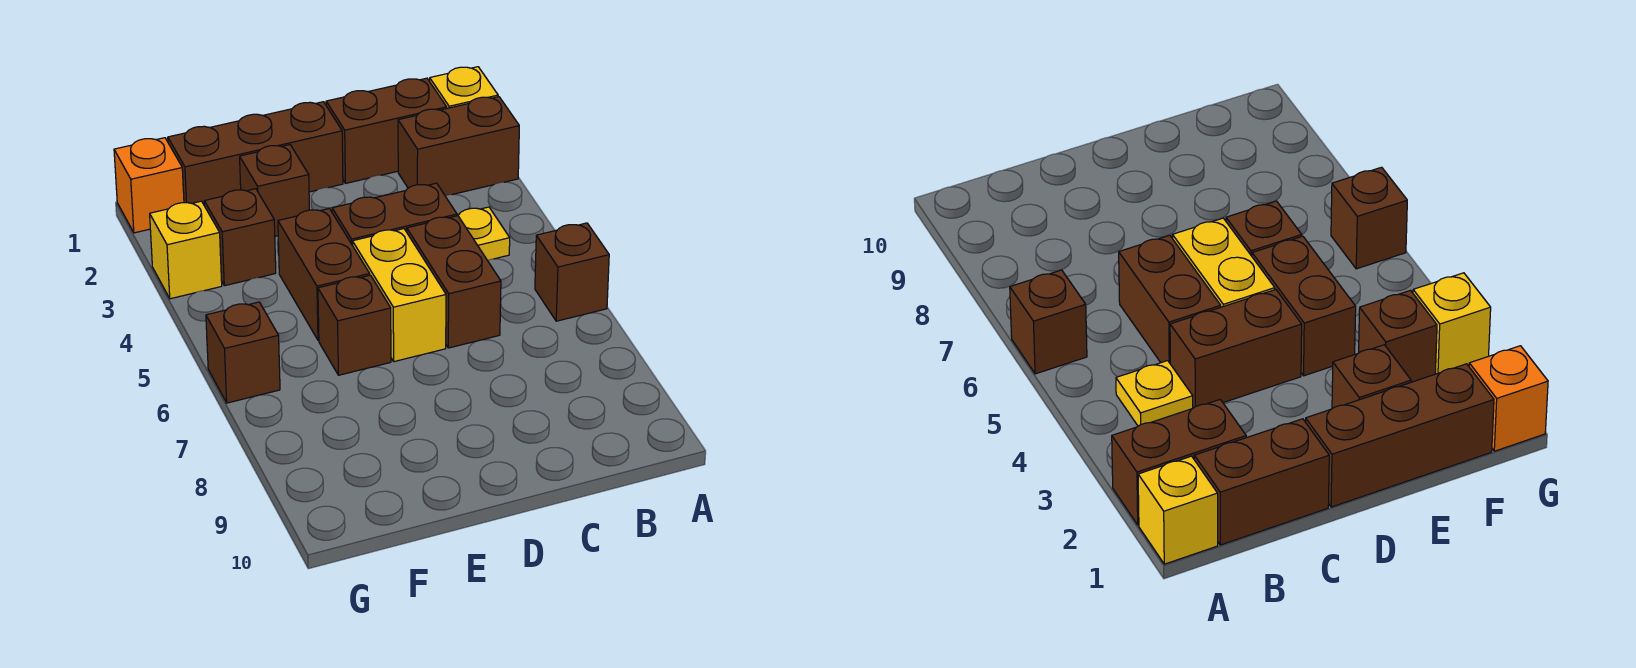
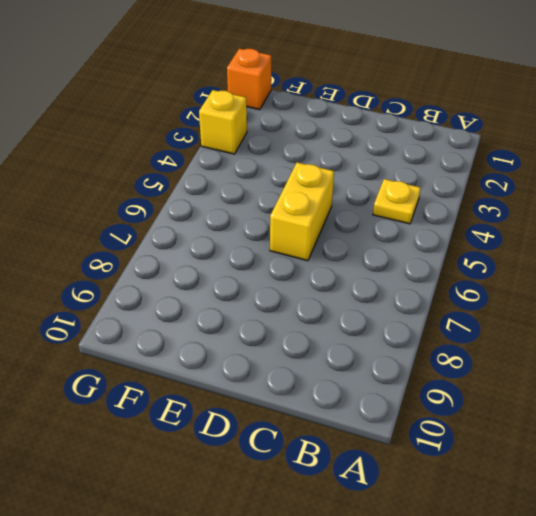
none -> yellow 1x1 brick [430,67,498,108]
none -> brown 1x2 brick [398,97,519,196]
none -> brown 1x1 brick [535,223,609,321]

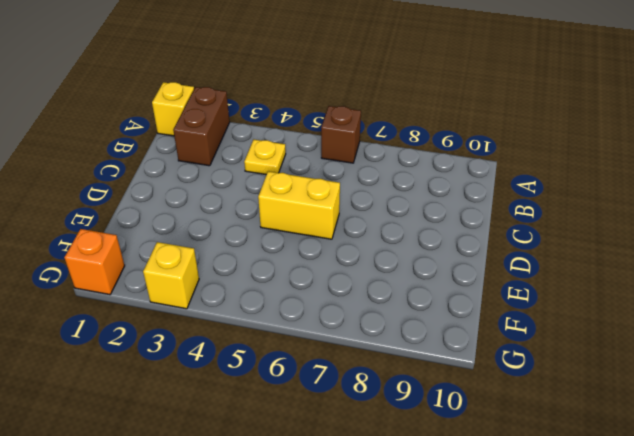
none -> brown 1x2 brick [326,78,447,183]
none -> brown 1x2 brick [332,183,457,246]
none -> brown 1x2 brick [407,216,501,348]

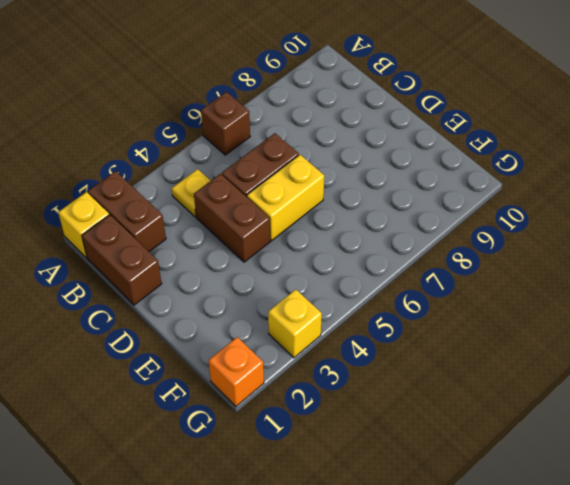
none -> brown 1x3 brick [168,102,343,204]
none -> brown 1x1 brick [240,145,309,236]
none -> brown 1x2 brick [278,209,370,340]

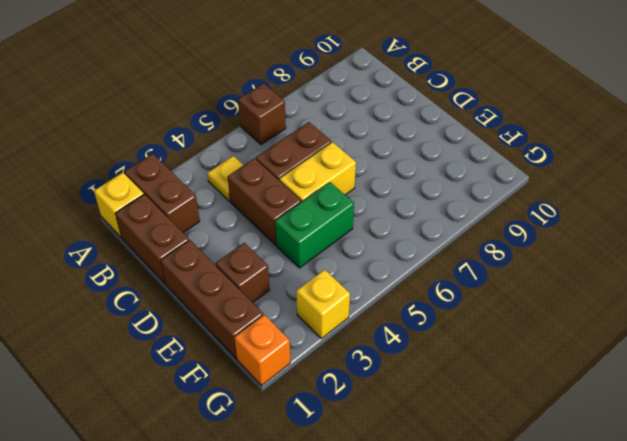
green 1x2 brick [275,182,354,268] -> brown 1x2 brick [278,209,370,340]
none -> brown 1x1 brick [318,275,391,375]
none -> brown 1x1 brick [204,189,276,286]
none -> brown 1x1 brick [206,302,280,403]

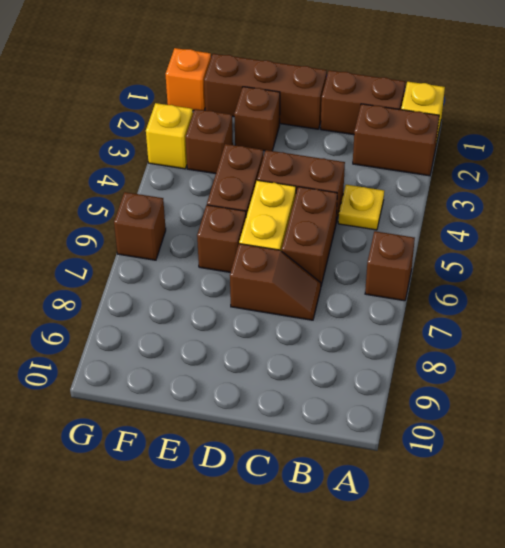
brown 1x2 slope [230,244,321,320] -> none

